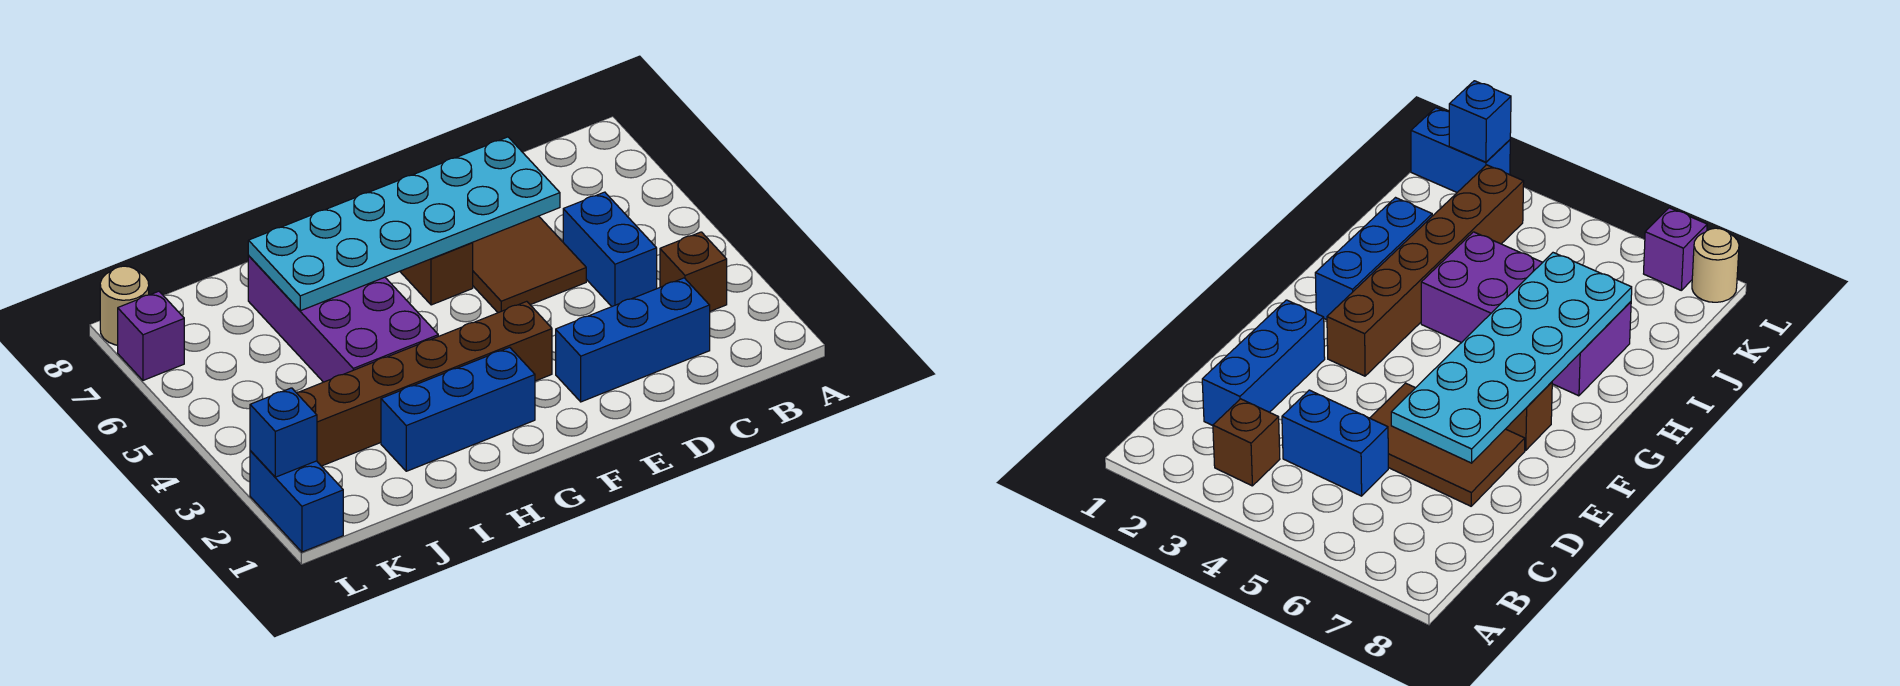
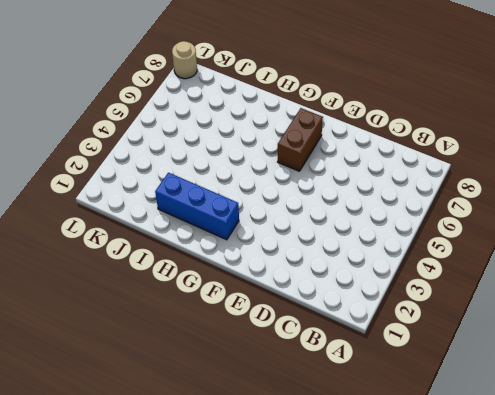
none -> brown 1x1 brick [660,232,727,311]
none -> blue 1x3 brick [556,278,710,402]
none -> blue 1x2 brick [563,192,657,306]

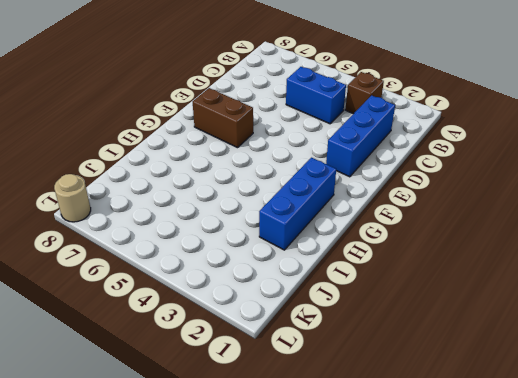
none -> brown 2x3 tile [472,216,586,313]
none -> brown 1x6 brick [296,301,552,466]
none -> purple 2x4 brick [248,256,438,382]

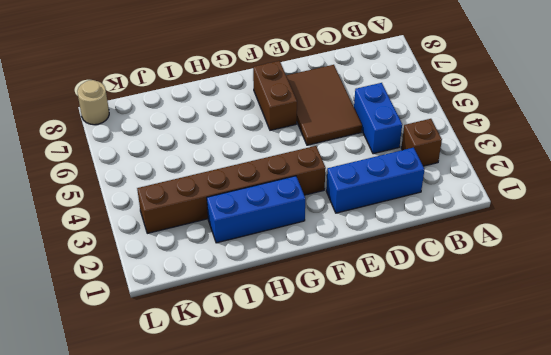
none -> purple 2x4 brick [248,256,438,382]
none -> blue 1x2 brick [250,451,343,552]
none -> purple 1x1 brick [118,291,184,380]

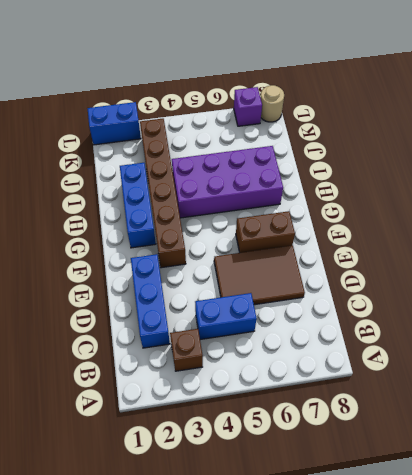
none -> cyan 2x6 plate [248,137,560,311]
none -> blue 1x1 brick [250,388,317,477]

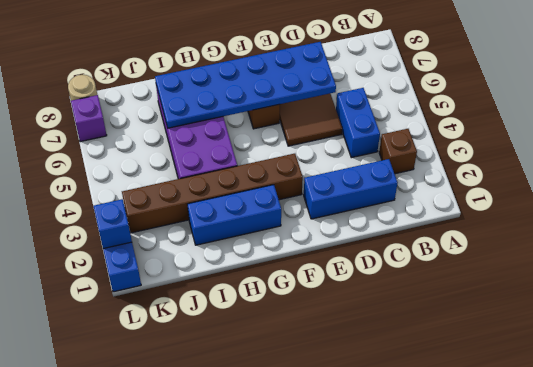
blue 2x6 plate [155,42,336,128] -> cyan 2x6 plate [248,137,560,311]

